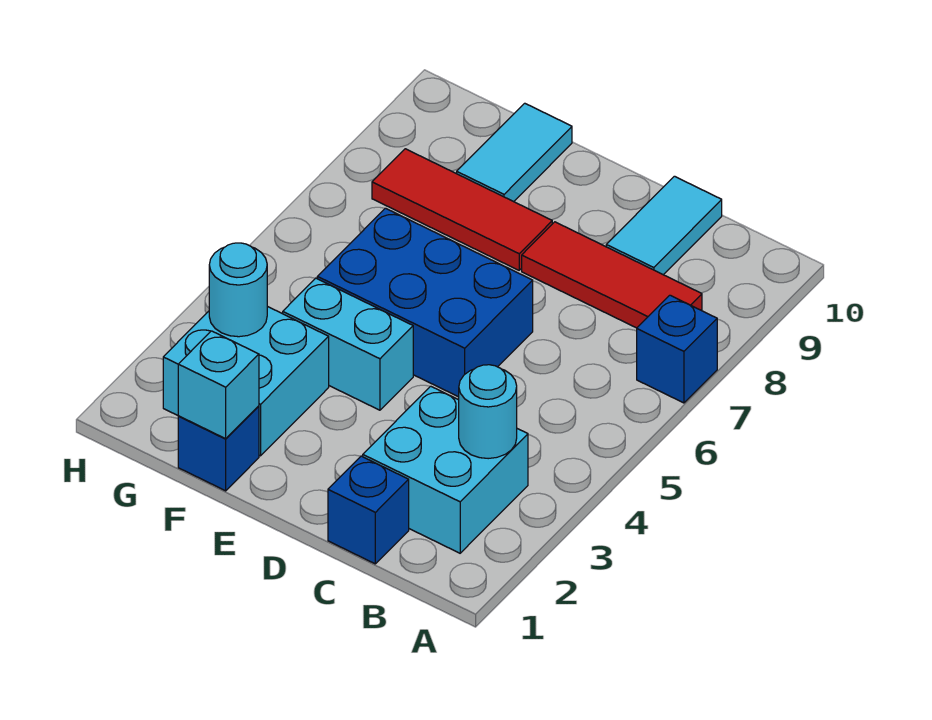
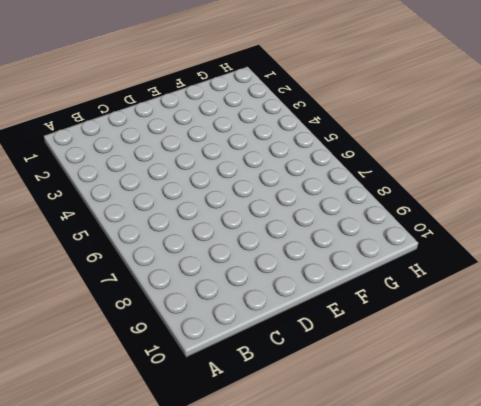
none -> blue 1x1 brick [637,295,717,403]
none -> cyan 2x2 brick [363,386,528,553]
none -> red 1x3 tile [522,222,702,328]

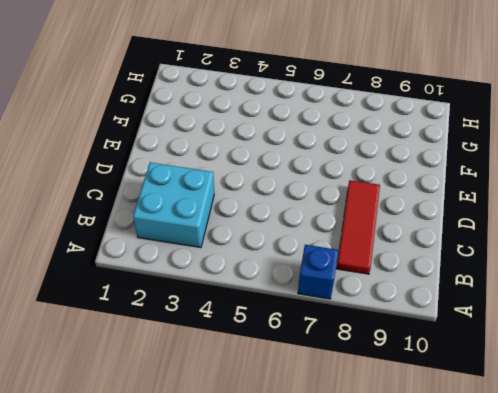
none -> blue 1x1 brick [328,456,409,564]
none -> cyan 1x2 tile [606,176,722,275]
none -> blue 2x3 brick [317,208,533,397]

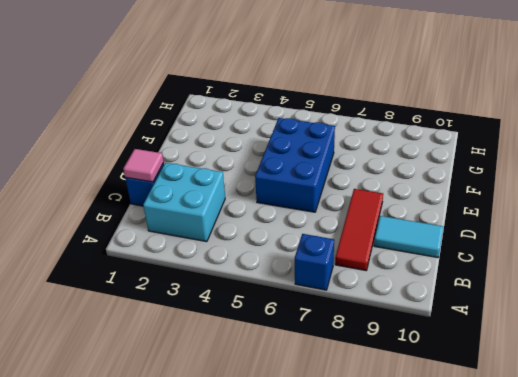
pink 1x1 tile [123,149,164,182] -> none
none -> cyan 1x2 brick [283,278,413,410]
none -> red 1x3 tile [372,149,552,270]
none -> blue 1x1 brick [178,406,259,491]

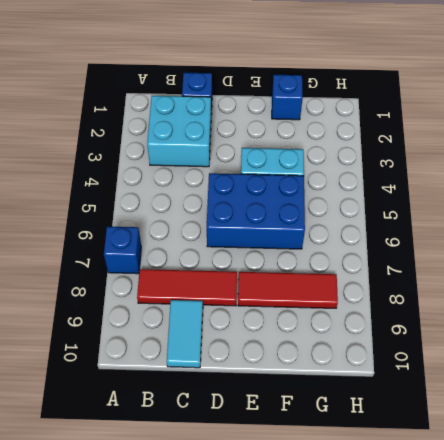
none -> cyan 2x2 brick [163,306,329,456]
none -> cyan 1x2 tile [457,103,572,202]
none -> cyan 1x1 round brick [459,365,517,459]

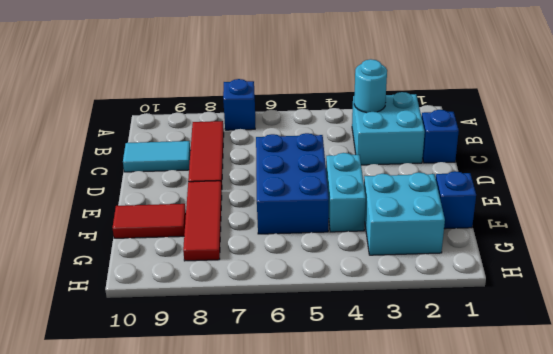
red 1x2 tile [112,204,186,238] -> cyan 1x2 tile [457,103,572,202]
none -> cyan 1x1 brick [178,331,259,439]
none -> cyan 1x1 round brick [209,243,267,337]

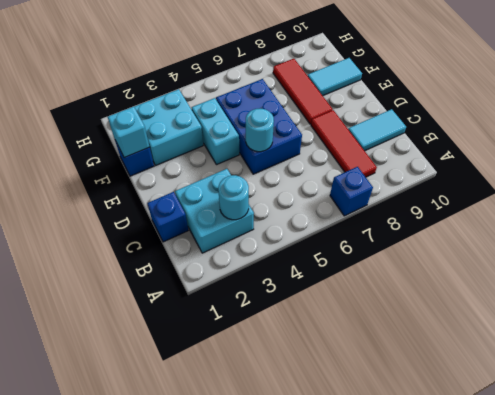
cyan 1x1 round brick [246,108,274,152] -> cyan 1x1 round brick moved to [209,243,267,337]

